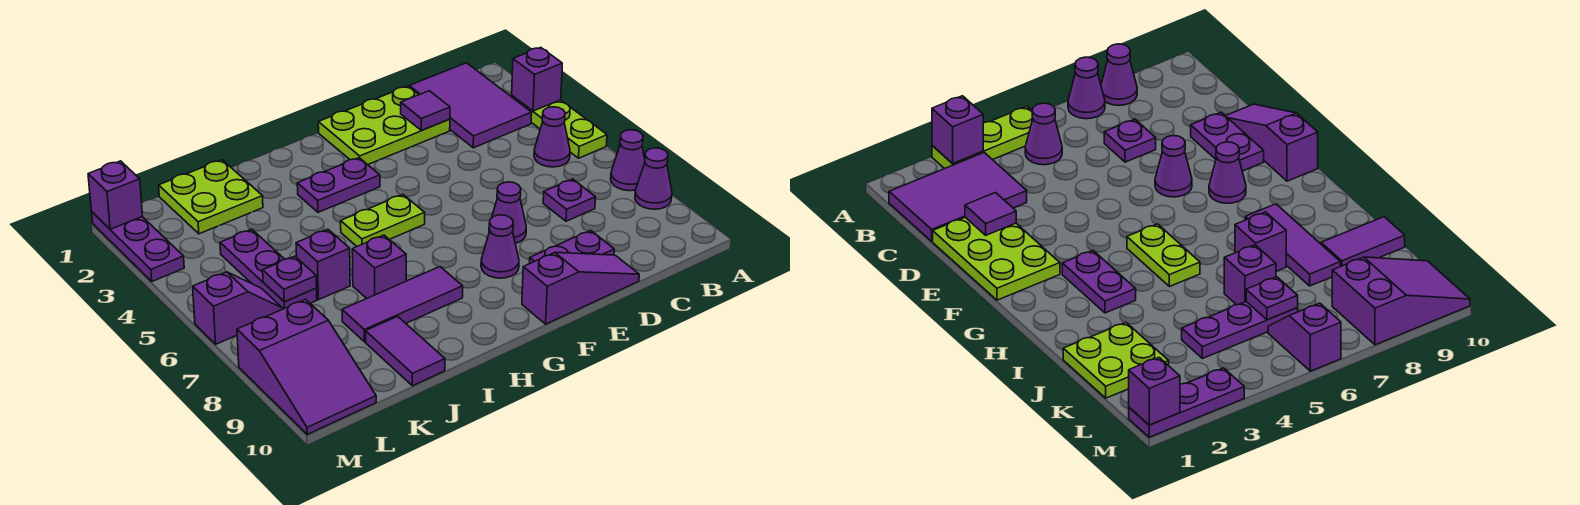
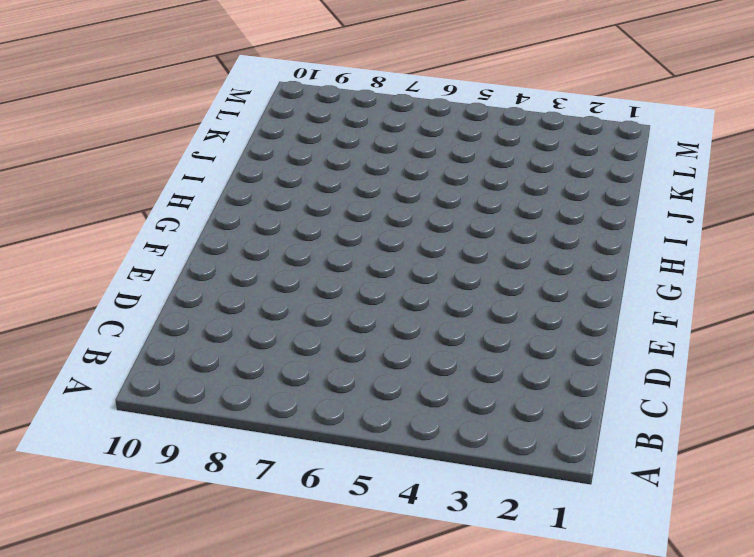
none -> lime 1x3 plate [512,96,607,158]
none -> purple 1x1 cone [611,130,645,191]
none -> purple 1x1 cone [635,148,672,209]

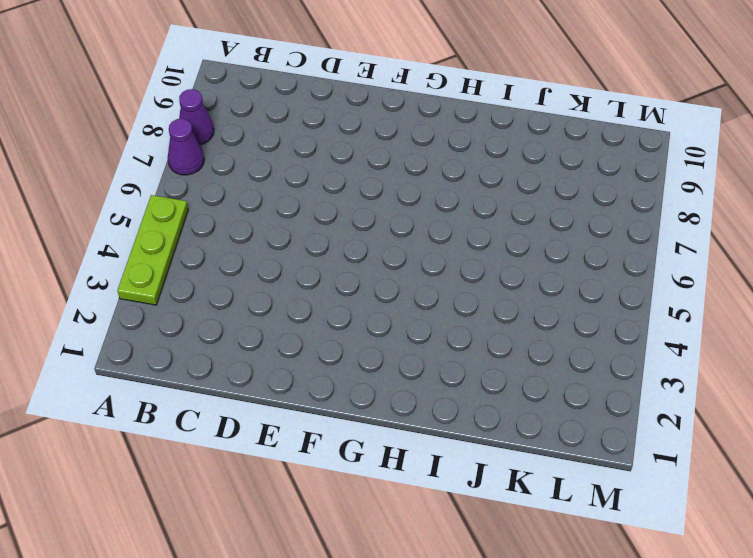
none -> purple 2x3 tile [409,63,532,148]
none -> purple 1x1 cone [534,107,570,167]
none -> purple 1x1 plate [543,179,596,221]

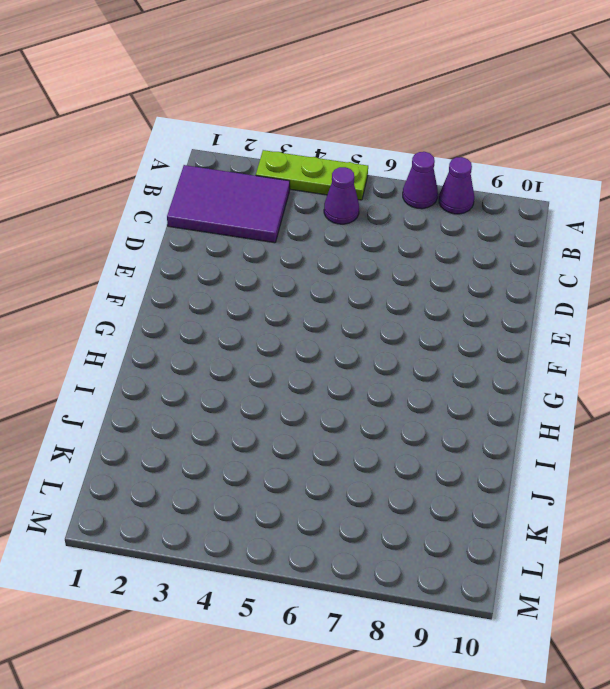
none -> purple 1x1 plate [543,179,596,221]
none -> lime 2x3 plate [318,86,450,165]
none -> purple 1x2 plate [529,230,614,264]

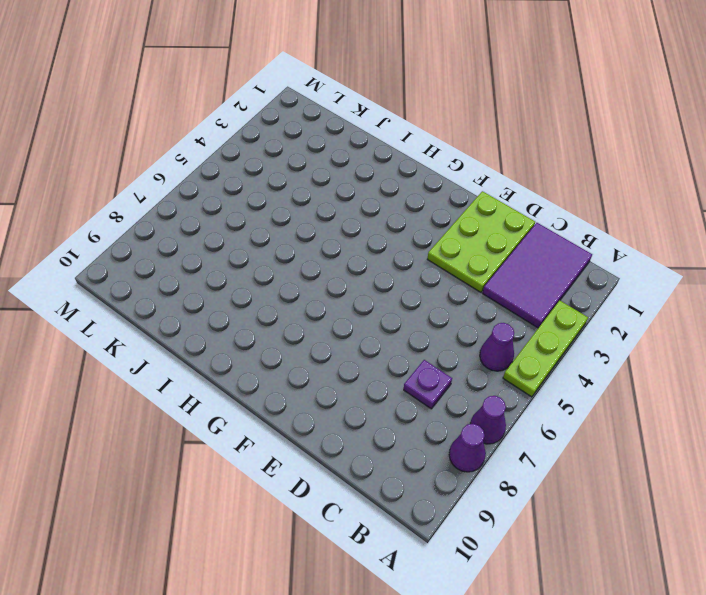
lime 2x3 plate [427,191,535,292] -> lime 2x3 plate turned to [318,86,450,165]
none -> purple 1x2 plate [529,230,614,264]
none -> purple 1x3 slope [522,252,639,324]
none -> purple 1x1 cone [489,182,526,243]

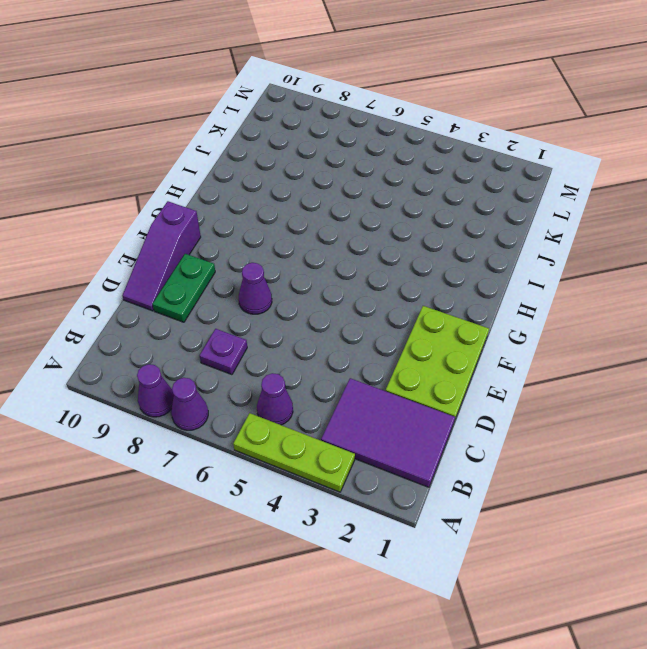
green 1x2 plate [152,254,215,322] -> purple 1x2 plate [529,230,614,264]
none -> purple 1x1 cone [481,215,519,278]
none -> purple 1x2 plate [297,158,380,212]
none -> lime 1x2 plate [341,195,425,246]

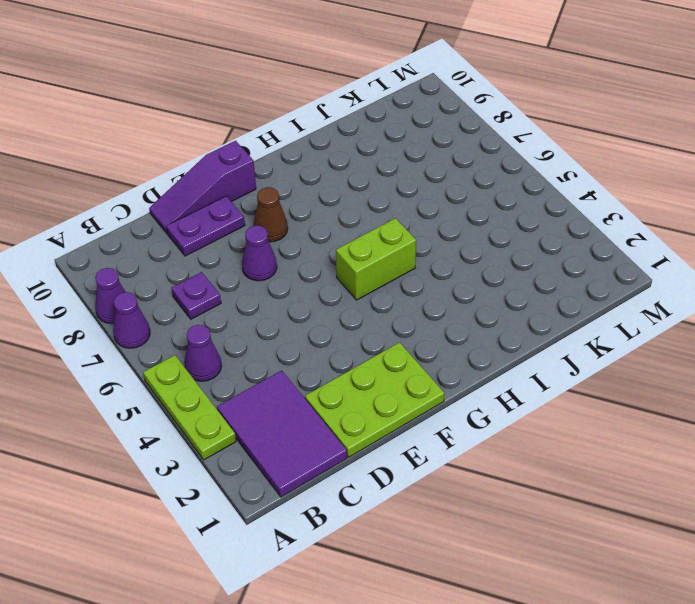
brown 1x1 cone [253,187,288,242] -> purple 1x1 cone [481,215,519,278]
lime 1x2 brick [336,218,416,300] -> lime 1x2 plate [341,195,425,246]
none -> purple 1x2 plate [297,158,380,212]
none -> purple 1x3 tile [342,267,463,342]
none -> purple 1x1 brick [352,235,406,299]

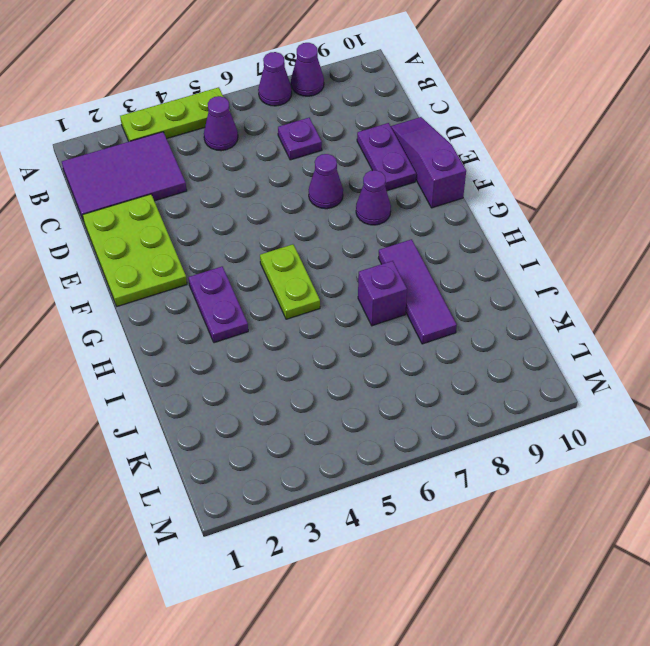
none -> lime 2x2 plate [159,160,263,234]
none -> purple 1x1 brick [296,229,350,300]
none -> purple 1x2 tile [366,316,445,386]

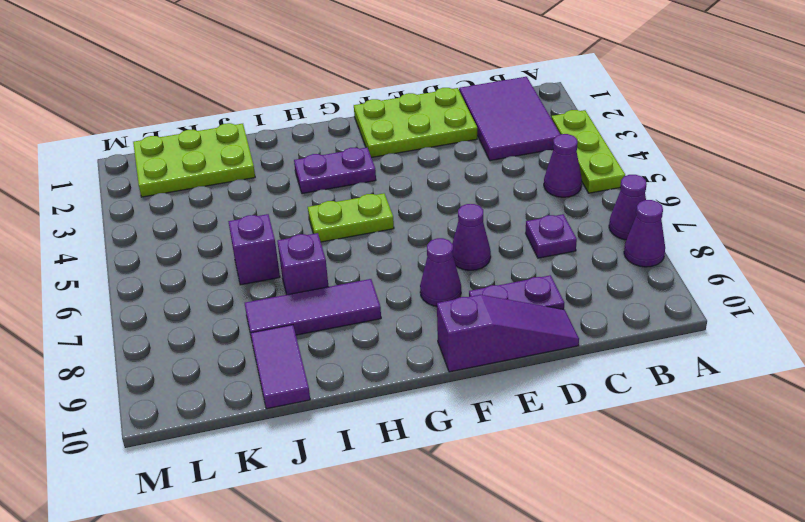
lime 2x3 plate [133,123,255,197] -> lime 2x2 plate [159,160,263,234]
none -> purple 1x3 plate [220,229,317,309]
none -> purple 1x2 slope [193,272,283,344]
none -> purple 2x3 slope [237,299,376,434]

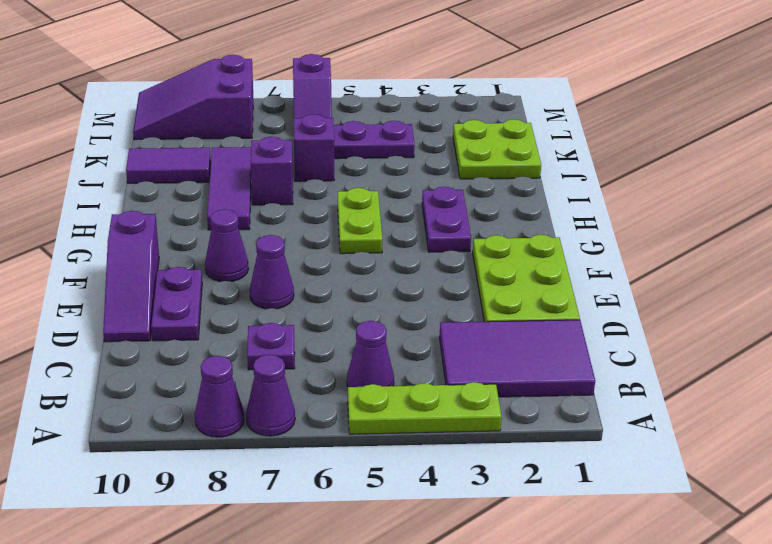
none -> purple 1x3 plate [92,212,184,281]
none -> purple 1x1 brick [512,47,562,111]
none -> purple 1x1 tile [401,91,450,130]

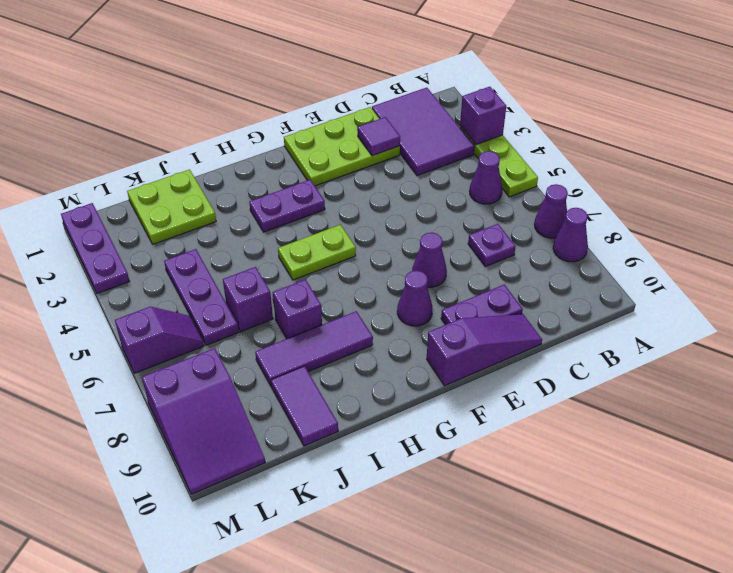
none -> purple 1x1 plate [263,256,317,302]
none -> purple 1x1 brick [88,161,143,229]

